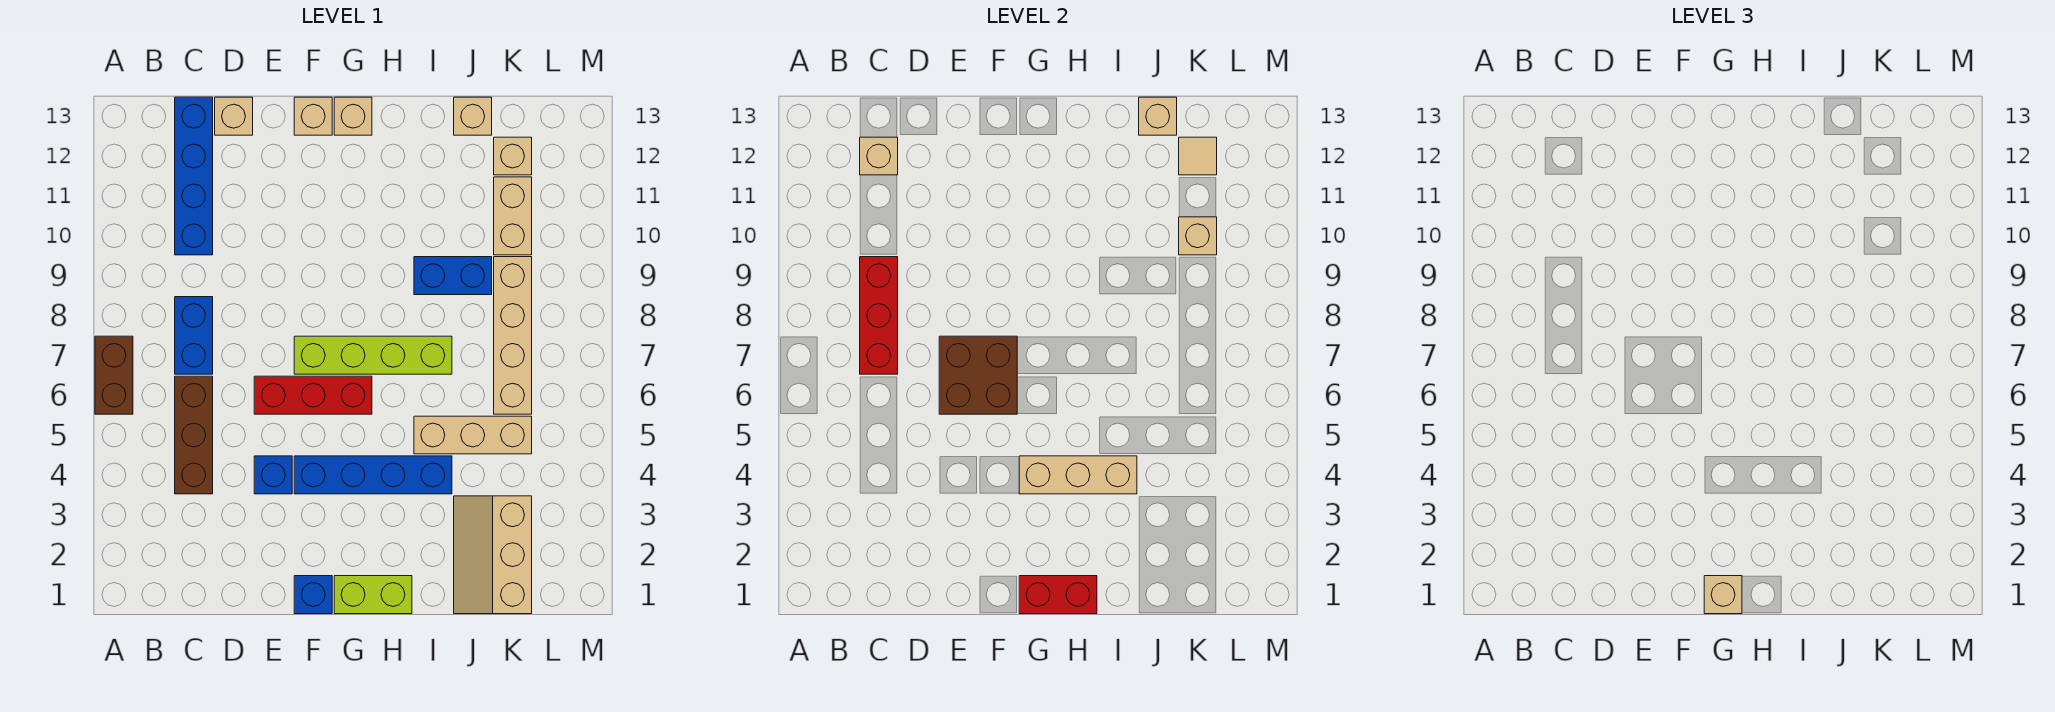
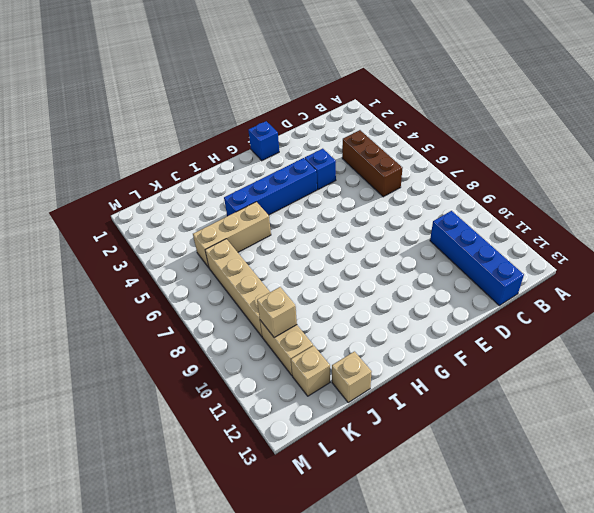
none -> brown 1x2 brick [95,336,133,414]
none -> blue 1x2 brick [175,297,213,374]
none -> tan 1x1 brick [215,97,253,135]

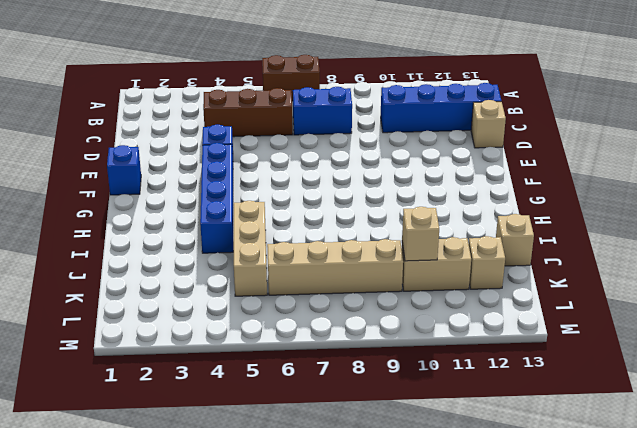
none -> red 1x3 brick [254,376,372,414]
none -> lime 1x4 brick [294,336,452,374]
none -> tan 1x1 brick [294,97,332,135]

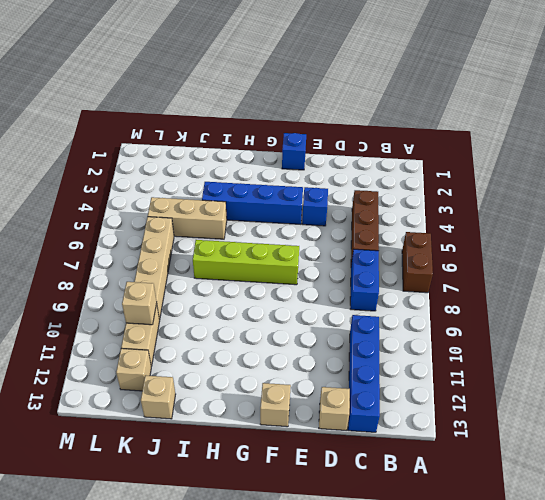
none -> red 1x3 brick [254,376,372,414]
none -> lime 1x2 brick [334,576,412,614]
none -> tan 1x1 brick [334,97,372,135]

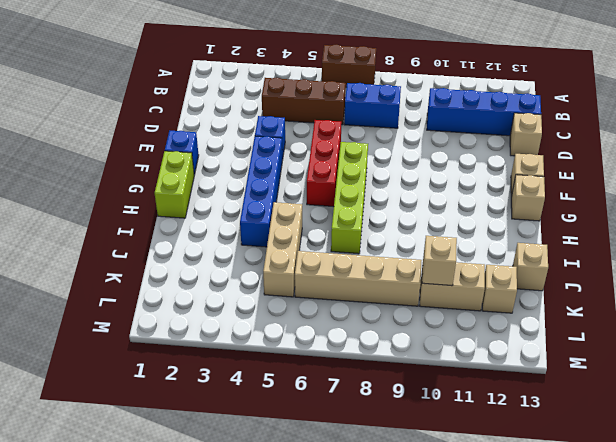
none -> blue 1x2 brick [414,257,492,295]
none -> tan 2x3 slope [454,496,532,614]
none -> red 1x3 brick [860,257,898,374]

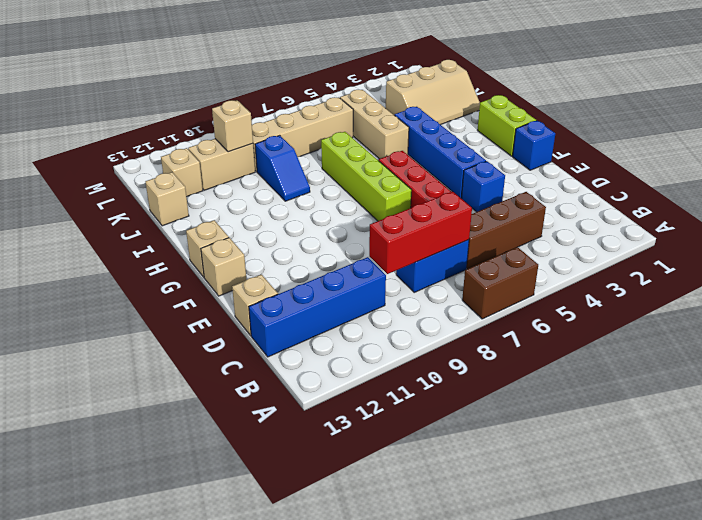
blue 1x2 slope [255,135,310,201] -> blue 1x2 brick [414,257,492,295]
none -> tan 1x1 brick [860,137,898,175]
none -> brown 2x2 brick [939,336,1017,414]
none -> red 1x2 brick [1019,576,1097,614]

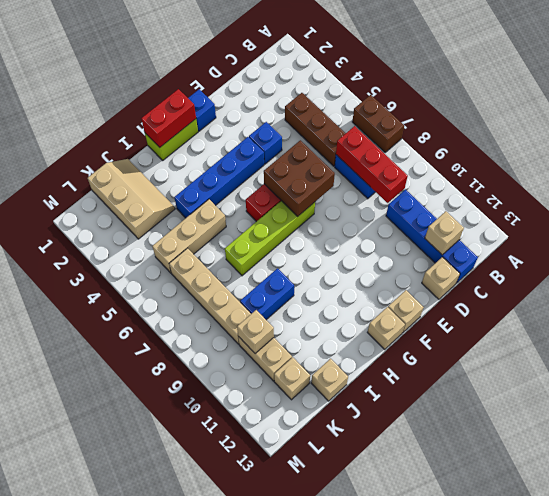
none -> tan 1x3 brick [1019,456,1137,494]
none -> tan 1x1 brick [1139,97,1177,135]
none -> tan 1x1 tile [1179,137,1217,175]

